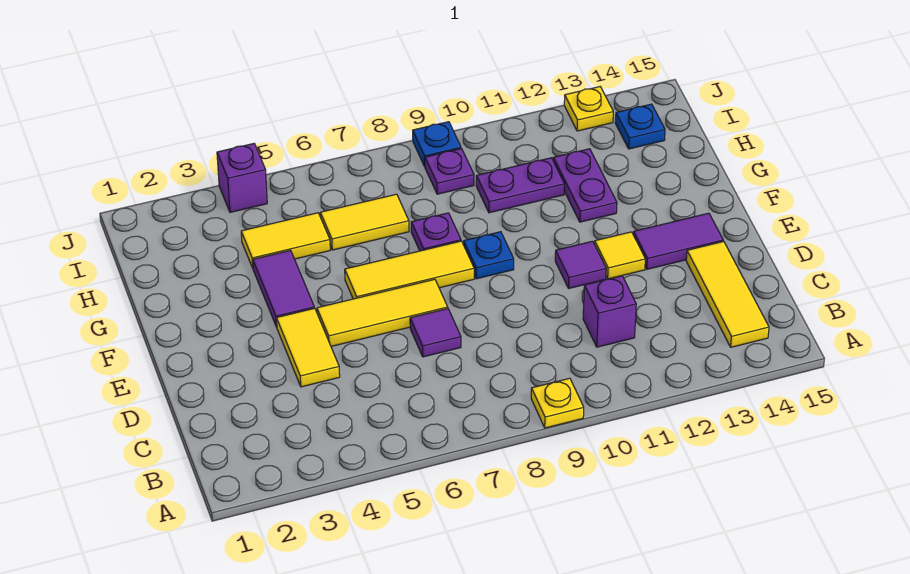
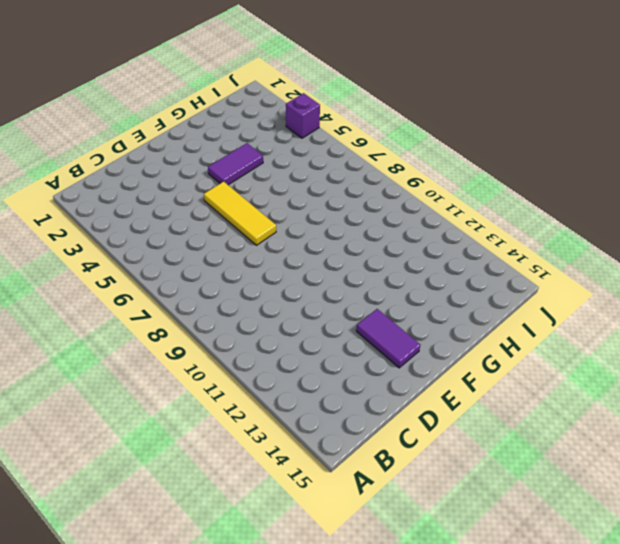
none -> yellow 1x1 plate [531,378,584,428]
none -> yellow 1x3 tile [686,241,769,347]
none -> purple 1x1 brick [583,276,636,347]

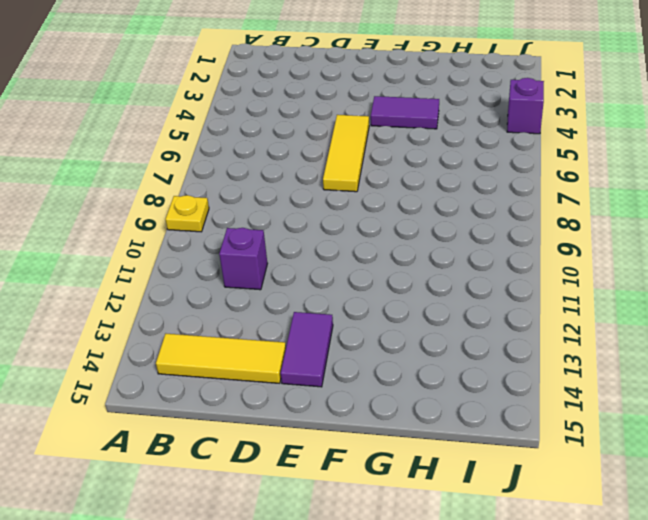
none -> yellow 1x2 tile [276,308,340,387]
none -> purple 1x1 tile [410,309,461,357]
none -> purple 1x1 tile [555,241,606,288]

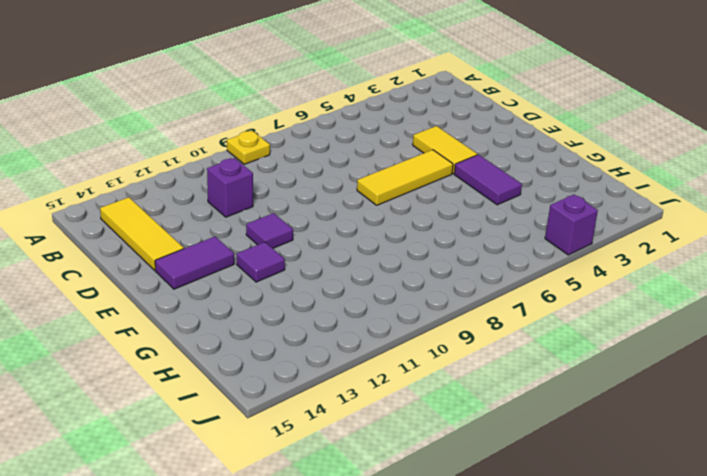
purple 1x1 tile [237,242,285,282] -> purple 1x1 tile moved to [410,309,461,357]
none -> yellow 1x1 tile [595,232,645,279]
none -> yellow 1x3 tile [345,241,474,299]
none -> blue 1x1 plate [464,232,514,279]

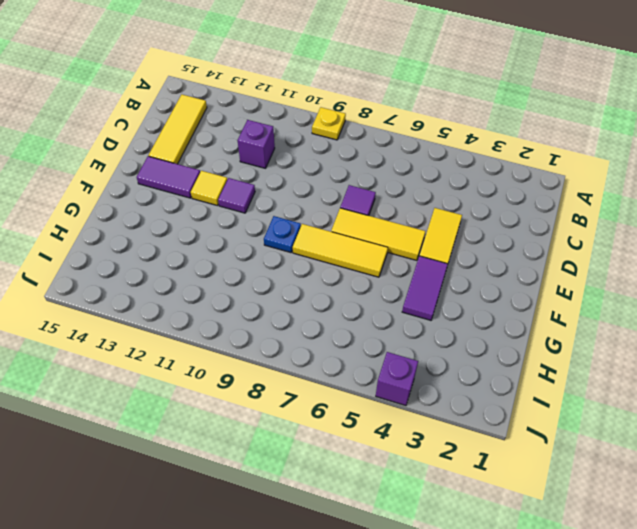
none -> purple 1x1 plate [411,213,461,251]
none -> purple 1x2 plate [553,149,617,222]
none -> yellow 1x2 tile [241,213,330,268]

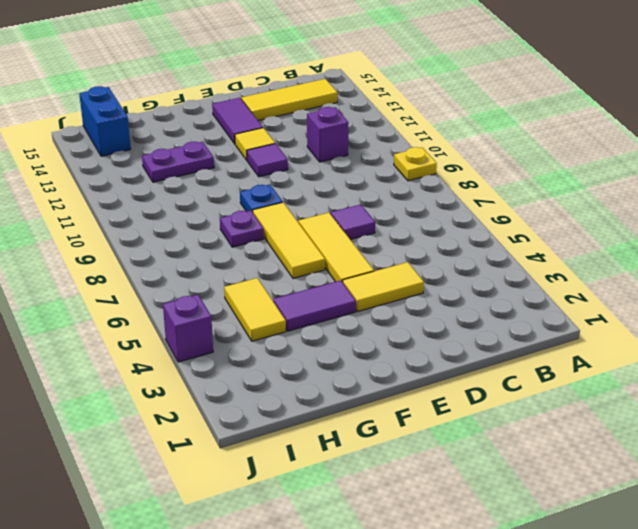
blue 1x2 brick [79,86,131,156] -> blue 1x1 plate [615,104,665,149]
none -> yellow 1x2 tile [320,194,409,250]
none -> purple 1x2 plate [476,158,564,213]
none -> purple 1x1 plate [425,149,474,194]

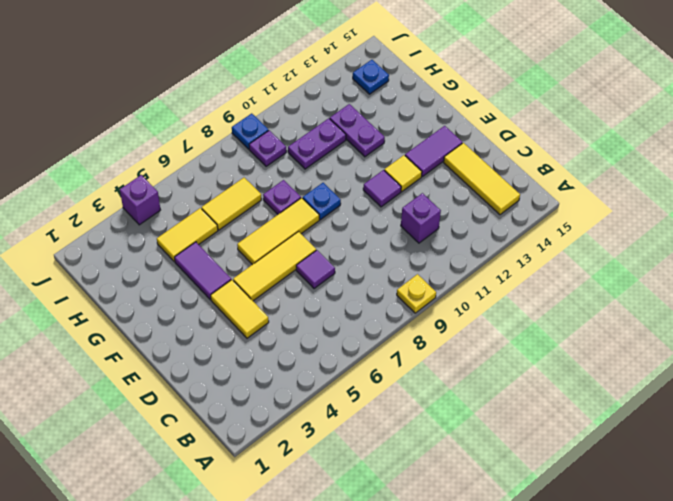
none -> yellow 1x1 plate [564,87,613,131]

